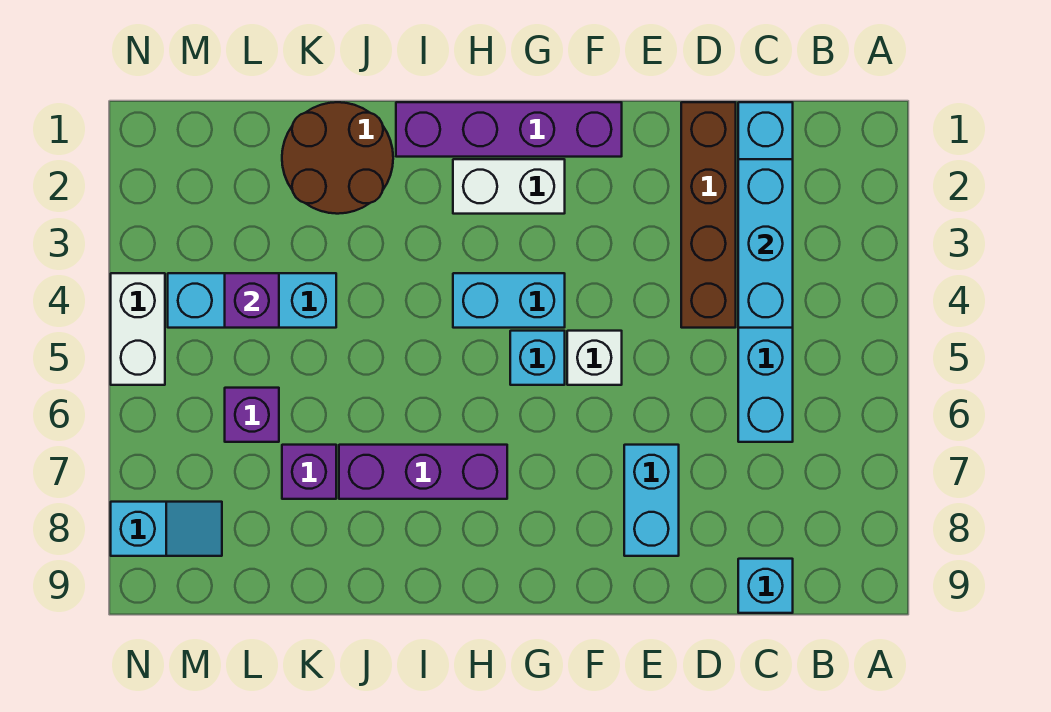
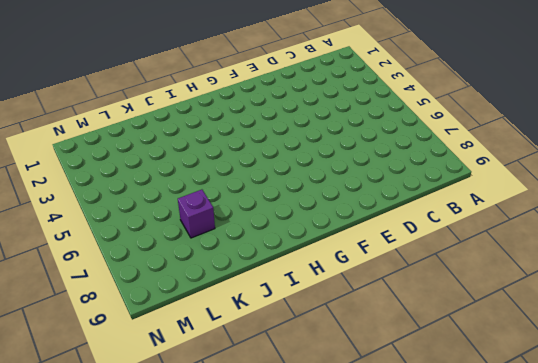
none -> cyan 1x6 brick [738,102,793,442]
none -> cyan 1x1 brick [738,559,793,613]
none -> brown 1x4 brick [681,102,736,328]

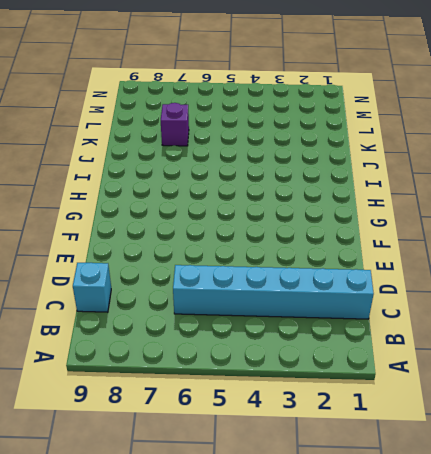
none -> brown 1x4 brick [681,102,736,328]
none -> cyan 1x2 brick [624,445,679,556]
none -> purple 1x4 brick [396,102,622,157]

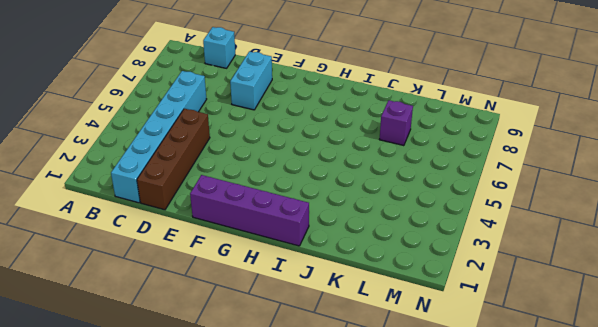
none -> white 1x1 brick [567,331,622,385]
none -> white 1x2 brick [453,159,565,214]
none -> cyan 1x2 brick [453,273,565,328]

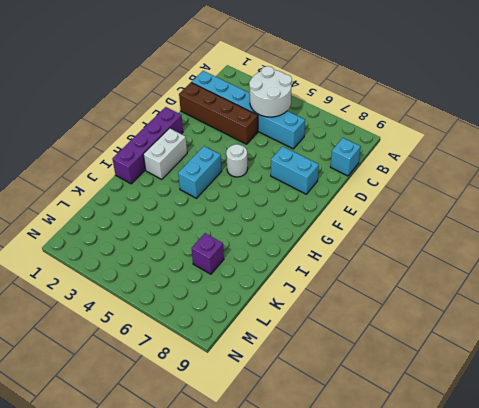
white 2x2 round brick [249,66,292,117] -> cyan 1x3 brick [738,159,793,328]
white 1x1 round brick [226,144,248,177] -> white 1x1 brick [567,331,622,385]
none -> cyan 1x1 brick [510,331,565,385]
none -> purple 1x3 brick [339,445,507,499]
none -> brown 2x2 round brick [282,102,393,214]

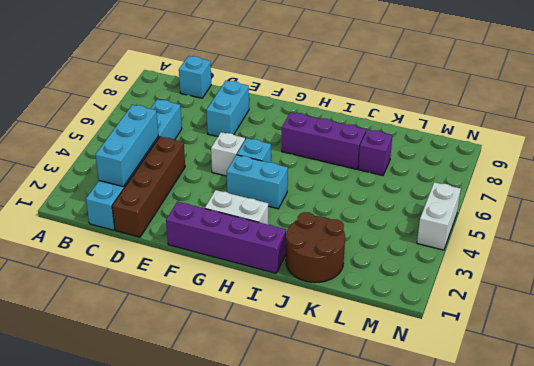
none -> cyan 1x3 brick [168,273,336,328]
none -> purple 1x1 brick [225,388,279,442]
none -> cyan 1x2 slope [111,502,222,556]

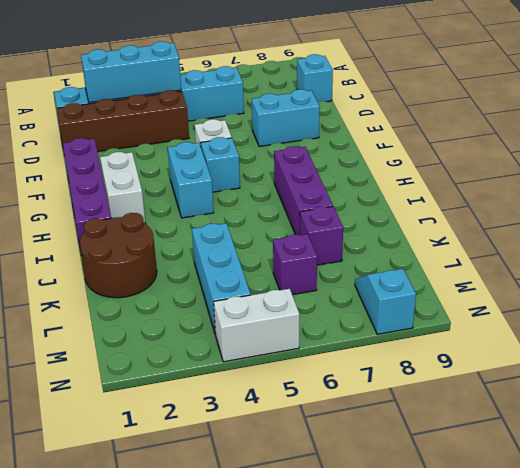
none -> purple 1x1 brick [225,273,279,328]

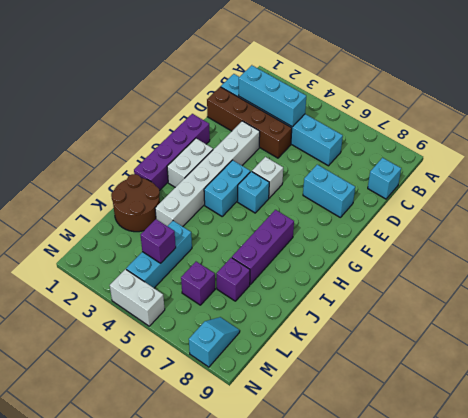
white 1x6 brick [155,121,260,226] -> none

